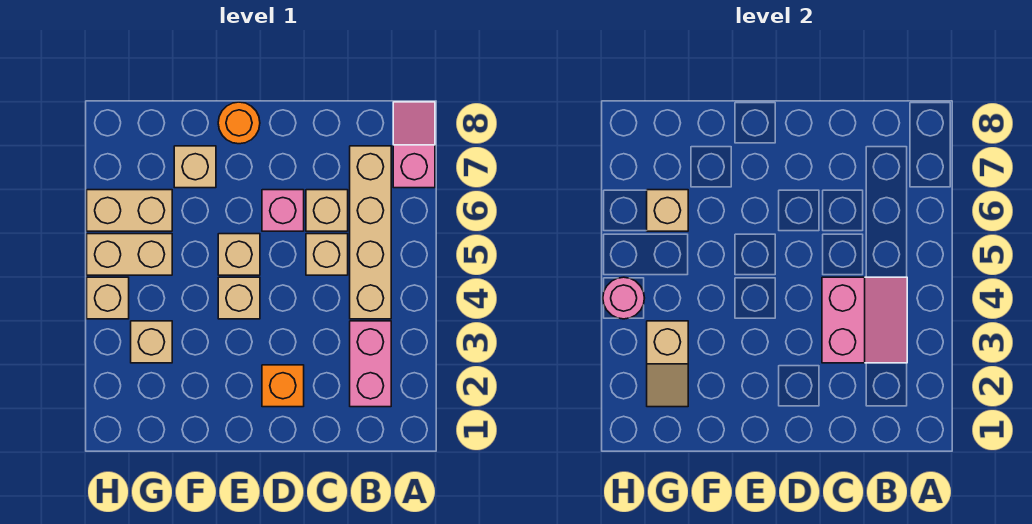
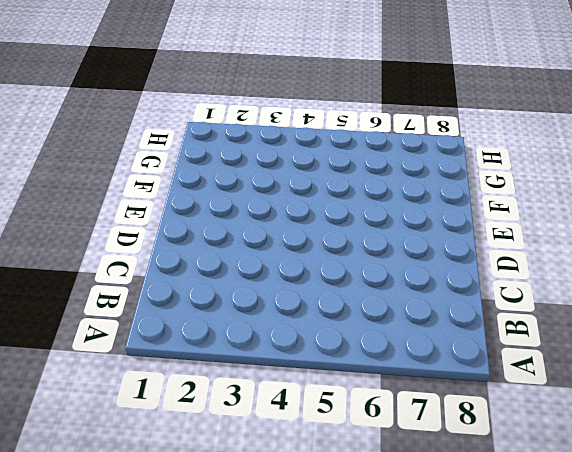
none -> pink 1x2 slope [393,102,435,188]
none -> pink 1x2 brick [350,321,391,407]
none -> tan 1x4 brick [350,146,391,319]

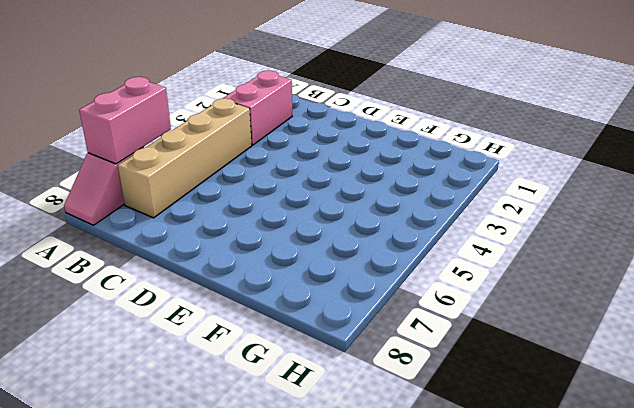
pink 1x2 brick [79,77,171,164] -> none
none -> tan 1x1 brick [306,234,348,275]
none -> tan 1x1 brick [306,190,348,231]
none -> orange 1x1 brick [262,365,304,407]

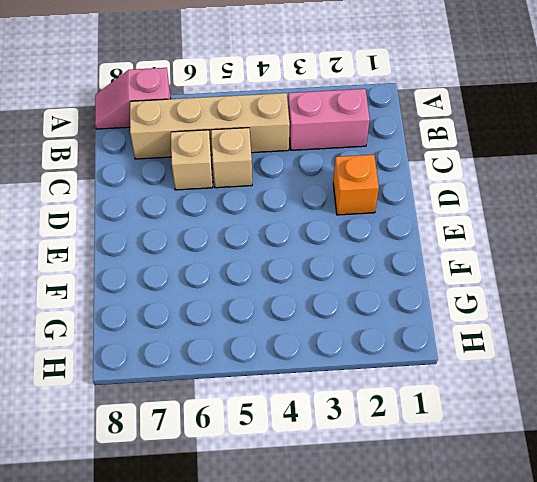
none -> pink 1x1 brick [262,190,304,231]
none -> tan 1x1 brick [218,277,260,319]
none -> tan 1x1 brick [218,234,260,275]

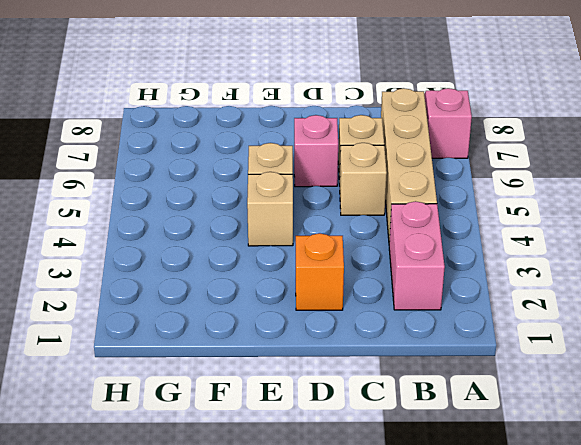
none -> orange 1x1 round brick [218,102,260,144]
none -> tan 1x1 brick [174,146,216,188]
none -> tan 1x1 brick [131,321,172,363]

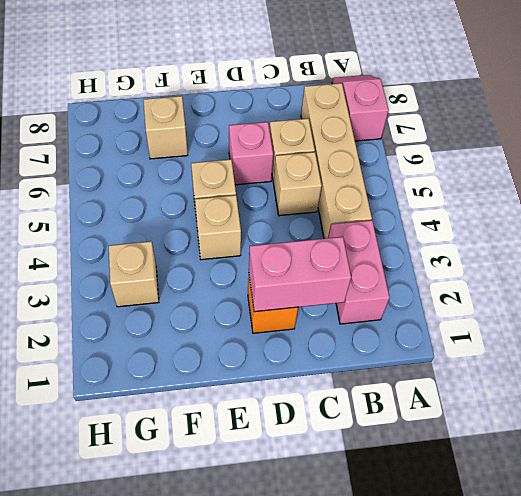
pink 1x2 brick [249,237,351,312] -> none
none -> orange 1x1 round brick [218,102,260,144]
none -> tan 1x2 brick [87,234,172,275]
none -> tan 1x2 brick [87,190,172,231]

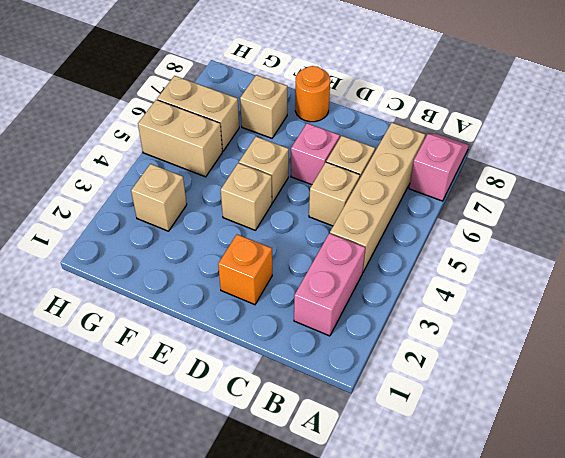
none -> tan 1x1 brick [87,277,129,319]
none -> pink 2x2 slope [822,277,907,363]
none -> tan 1x2 slope [647,321,688,407]

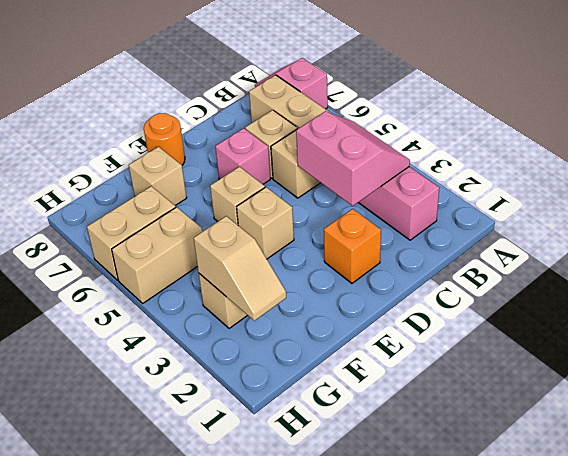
none -> tan 1x1 brick [87,277,129,319]
none -> tan 1x1 brick [647,190,688,231]
none -> pink 1x1 round brick [603,277,644,319]

